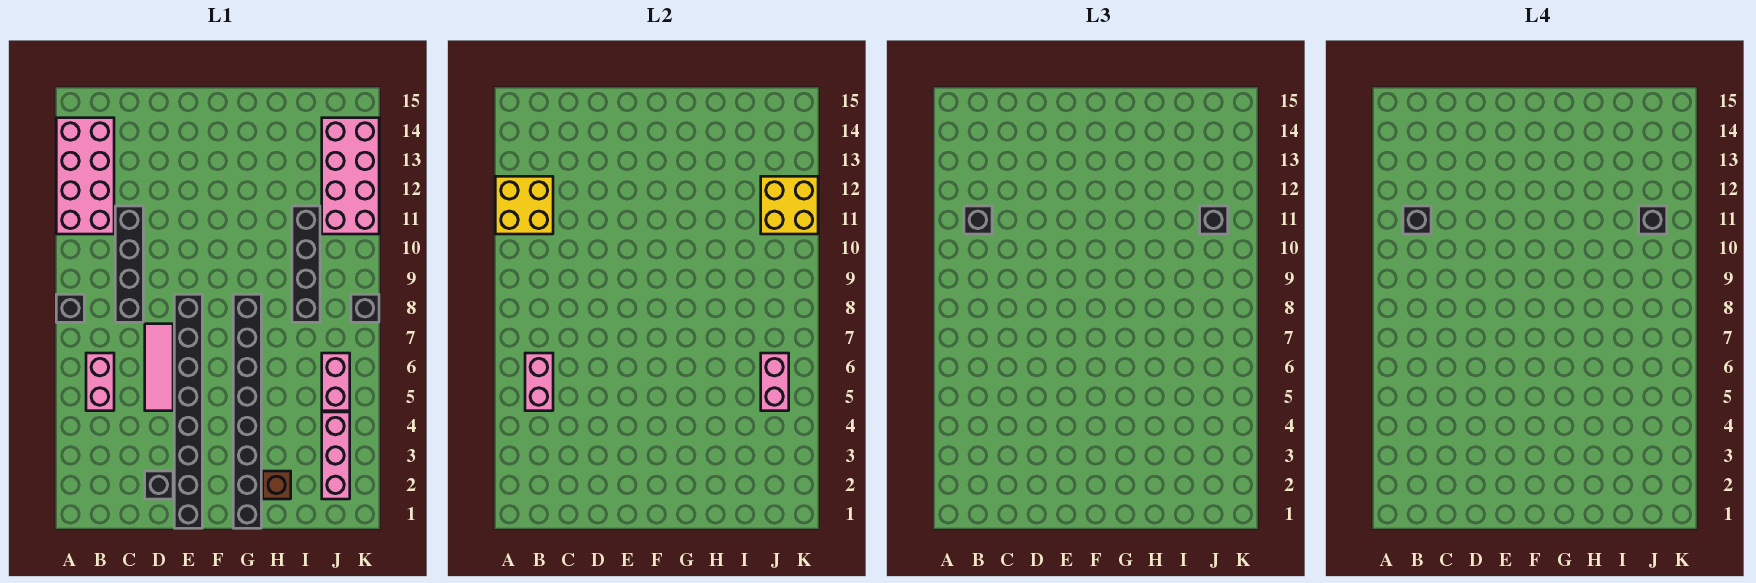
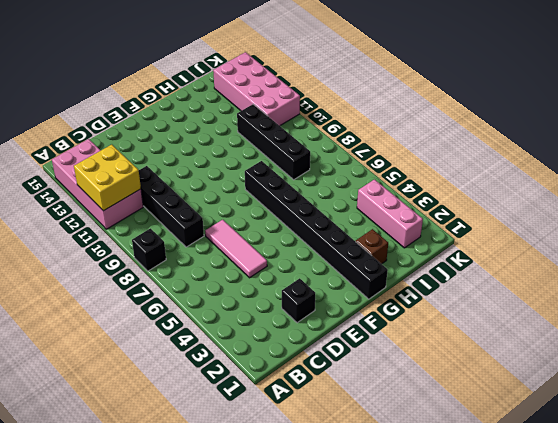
none -> pink 1x2 brick [86,353,114,411]
none -> black 1x8 brick [174,294,202,528]
none -> pink 1x2 brick [322,353,350,411]

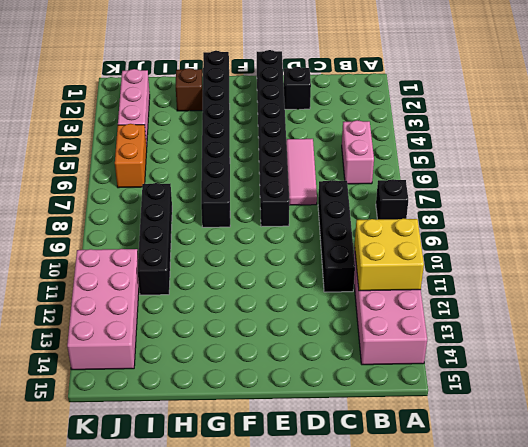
orange 1x2 brick [115,124,147,188] -> pink 1x2 brick [322,353,350,411]
none -> black 1x1 brick [351,294,379,322]
none -> pink 1x2 brick [525,353,553,411]
none -> pink 1x2 brick [761,353,789,411]

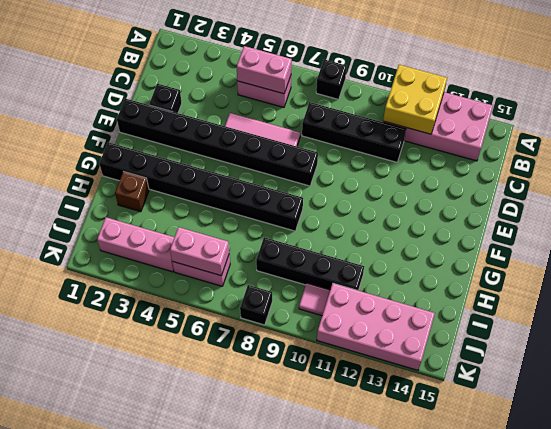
pink 1x1 tile [299,283,330,316] -> none
none -> yellow 2x2 brick [761,176,818,234]
none -> black 1x1 brick [964,206,992,234]
none -> black 1x1 brick [1200,206,1228,234]

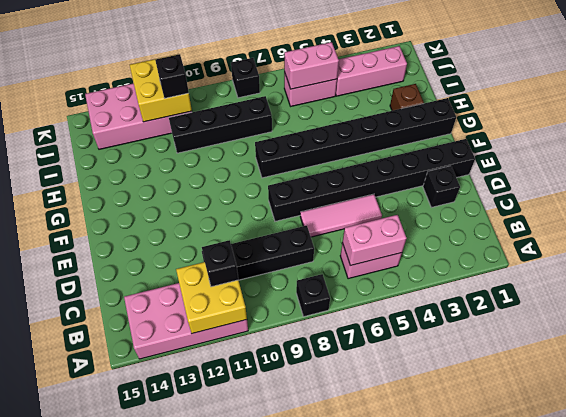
none -> black 1x1 brick [1403,206,1431,234]
none -> black 1x1 brick [1639,206,1667,234]

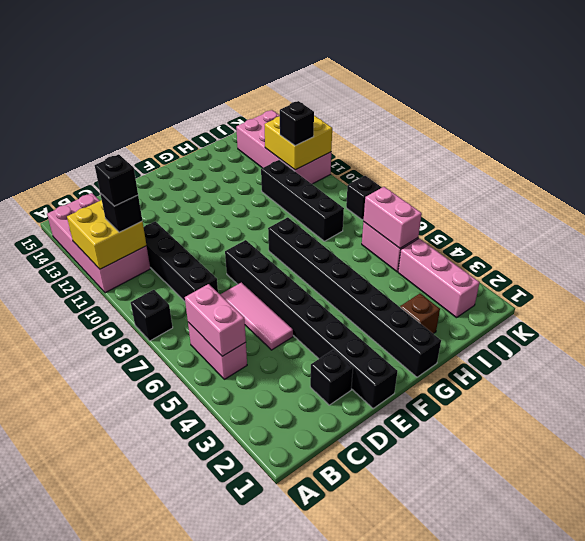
none -> black 1x1 brick [1639,206,1667,234]

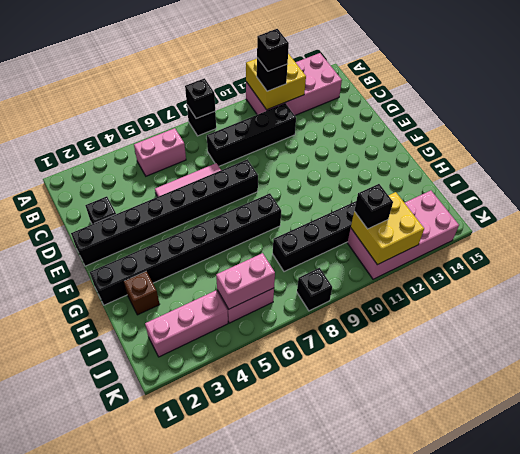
black 1x1 brick [185,78,215,119] -> black 1x1 brick moved to [1639,206,1667,234]
none -> pink 1x2 brick [525,353,553,411]

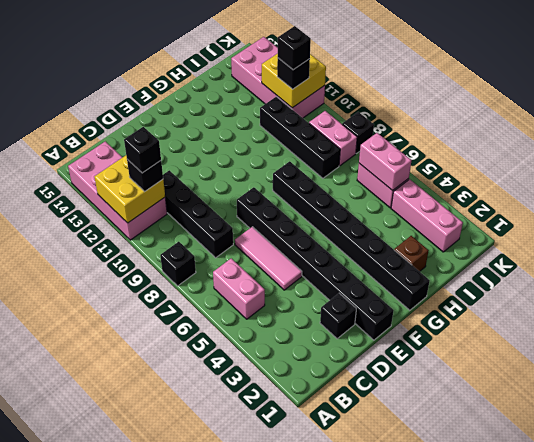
pink 1x2 brick [309,111,357,166] -> pink 1x2 brick moved to [525,353,553,411]

